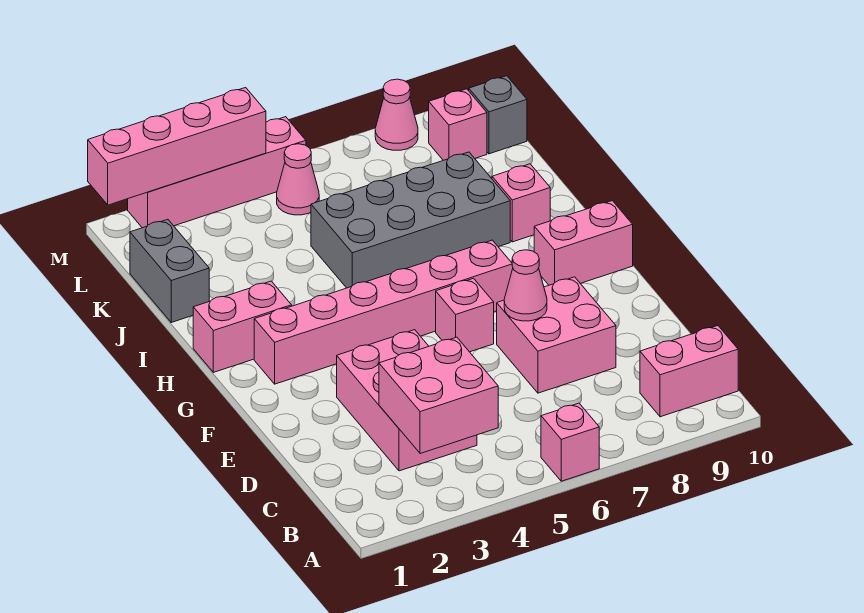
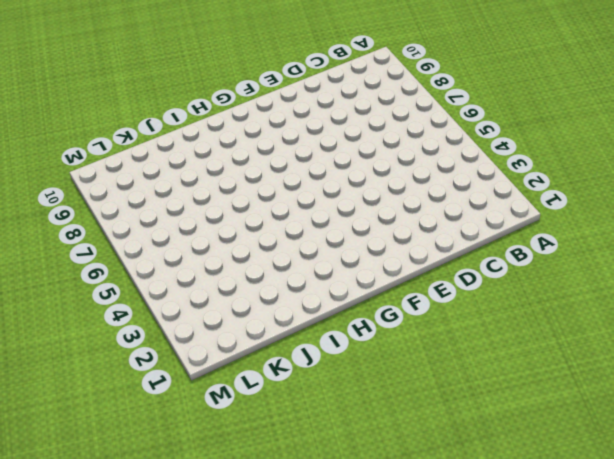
none -> pink 1x1 brick [541,403,599,481]
none -> pink 1x2 brick [640,326,738,417]
none -> pink 2x3 brick [337,330,477,471]

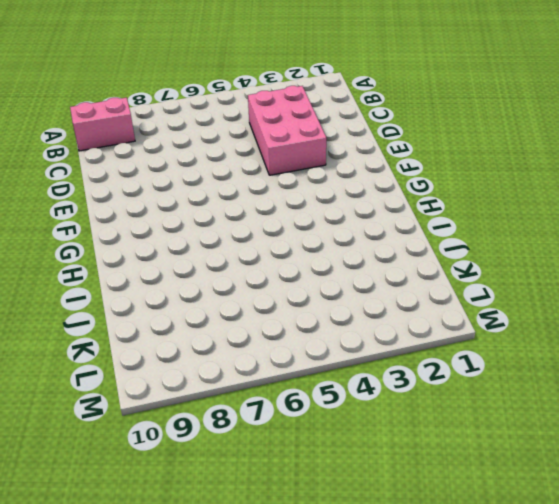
none -> pink 1x1 brick [541,403,599,481]
none -> pink 2x2 brick [497,277,616,393]
none -> pink 1x1 brick [436,278,494,352]

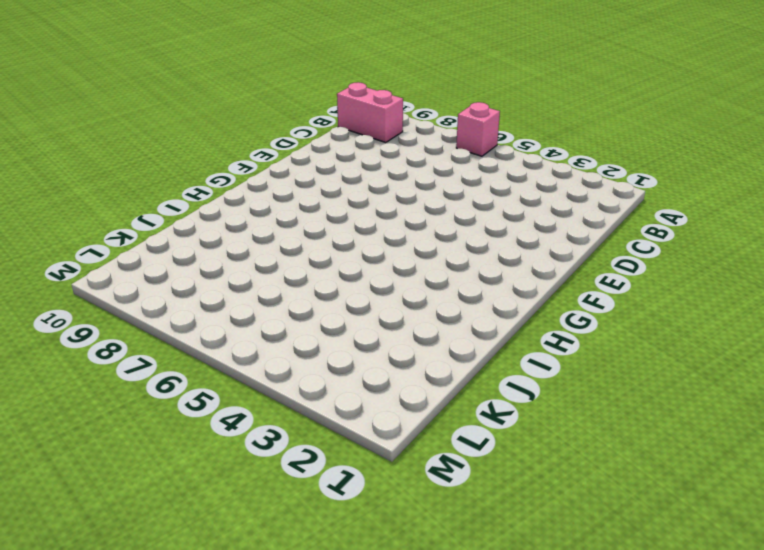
none -> pink 2x3 brick [337,330,477,471]
none -> pink 2x2 brick [497,277,616,393]
none -> pink 1x1 brick [436,278,494,352]

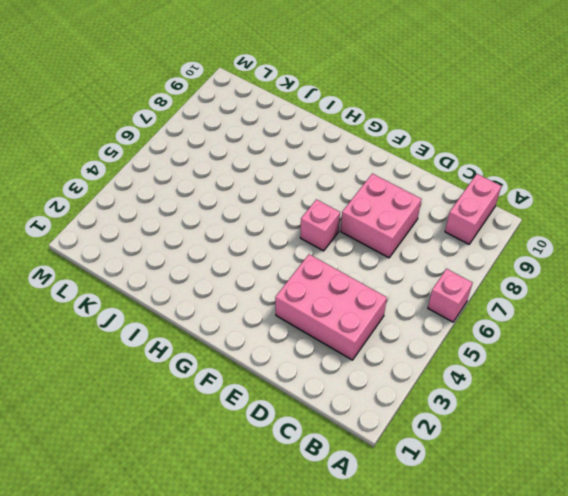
none -> pink 1x6 brick [254,240,513,384]
none -> pink 1x2 brick [534,201,633,285]
none -> pink 1x2 brick [193,281,292,372]

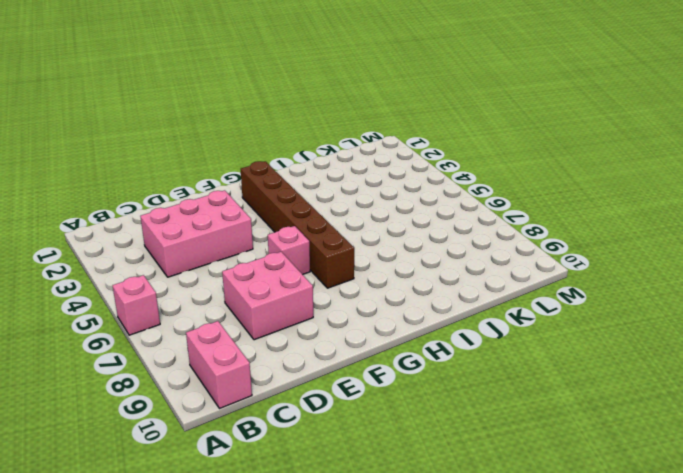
brown 1x6 brick [241,161,354,288] -> pink 1x6 brick [254,240,513,384]
none -> pink 1x2 brick [534,201,633,285]
none -> pink 1x2 brick [193,281,292,372]
none -> grey 2x4 brick [311,152,510,288]

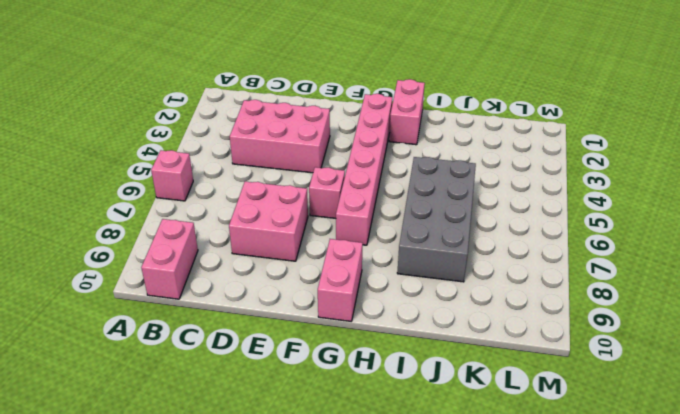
none -> pink 1x1 brick [492,164,550,242]
none -> grey 1x2 brick [130,220,209,322]
none -> pink 1x1 cone [277,144,319,215]

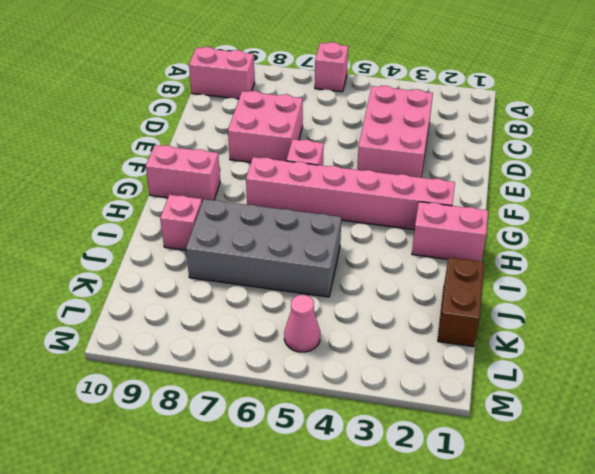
brown 1x2 brick [438,257,484,347] -> grey 1x2 brick [130,220,209,322]
none -> pink 1x1 brick [429,89,487,160]
none -> grey 1x1 brick [469,76,527,154]
none -> pink 1x4 brick [128,117,306,228]

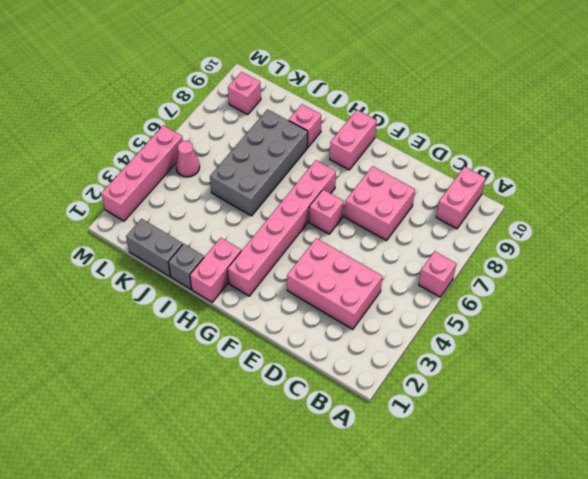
grey 1x1 brick [168,244,204,289] -> grey 1x1 brick moved to [469,76,527,154]
none -> pink 1x1 cone [375,79,418,150]
none -> pink 2x2 brick [379,337,498,454]
none -> pink 1x1 cone [504,250,547,321]

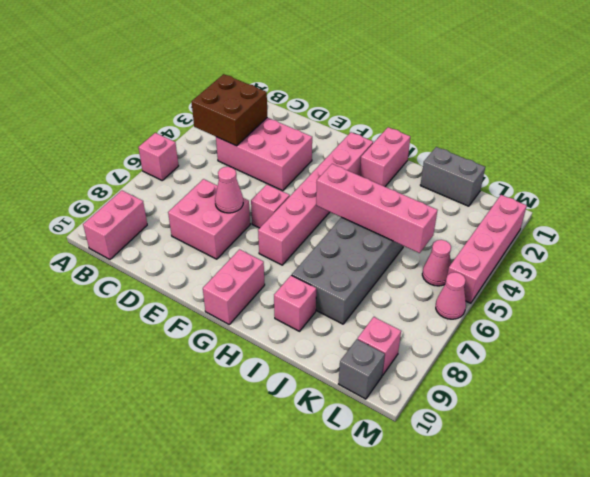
brown 2x2 brick [191,74,267,146] -> pink 2x2 brick [379,337,498,454]
pink 1x4 brick [316,164,438,253] -> pink 1x4 brick turned to [88,88,266,205]
pink 1x1 cone [436,272,466,319] -> pink 1x1 cone moved to [375,79,418,150]

